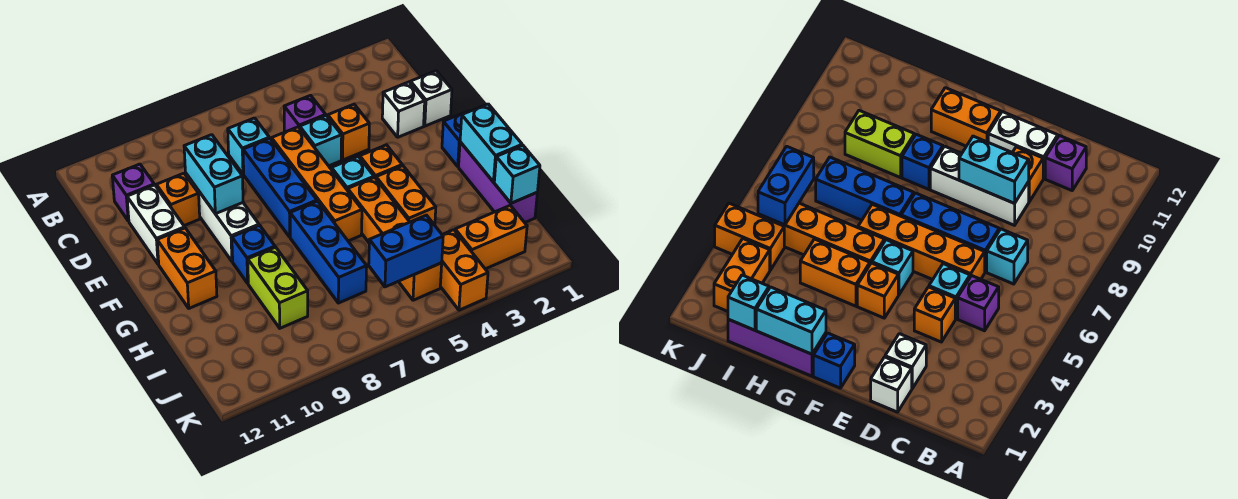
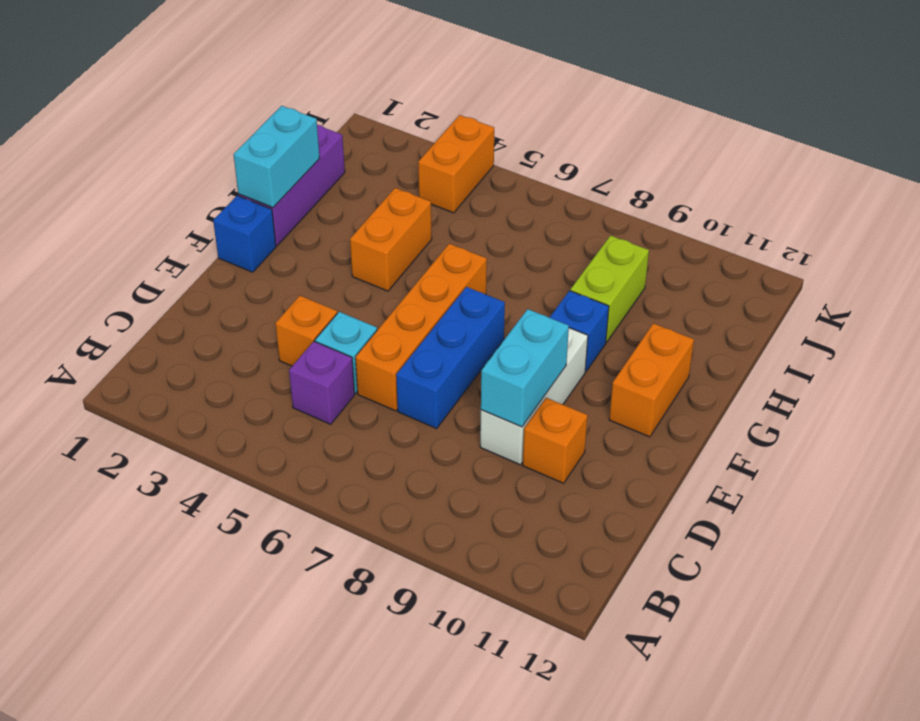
none -> cyan 1x1 brick [228,118,269,174]
none -> purple 1x1 brick [112,164,154,221]
none -> white 1x1 brick [410,71,452,126]

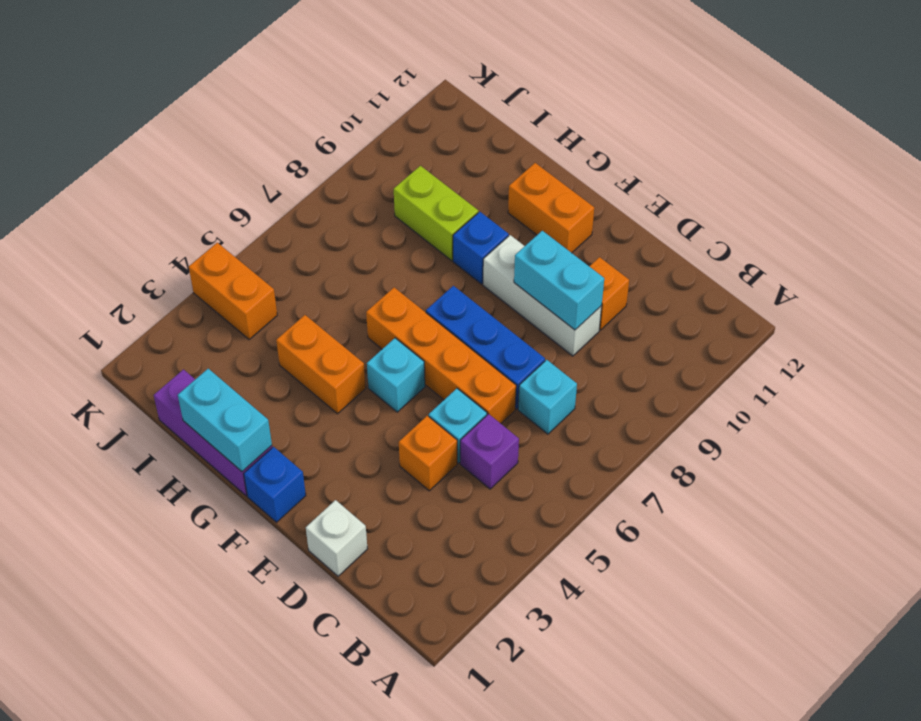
none -> purple 1x1 brick [112,164,154,221]
none -> white 1x1 brick [382,82,425,137]
none -> white 1x2 brick [127,185,185,264]

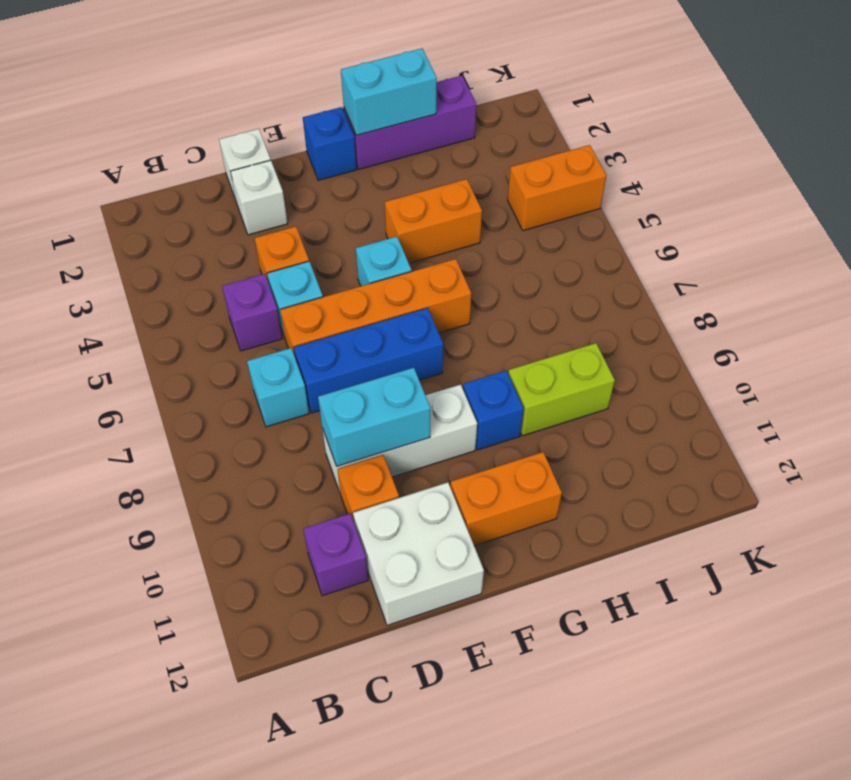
white 2x2 brick [353,482,484,625] -> white 1x2 brick [127,185,185,264]
none -> orange 1x1 brick [360,145,402,178]
none -> orange 1x4 brick [348,177,442,300]
none -> blue 1x3 brick [290,201,367,303]

